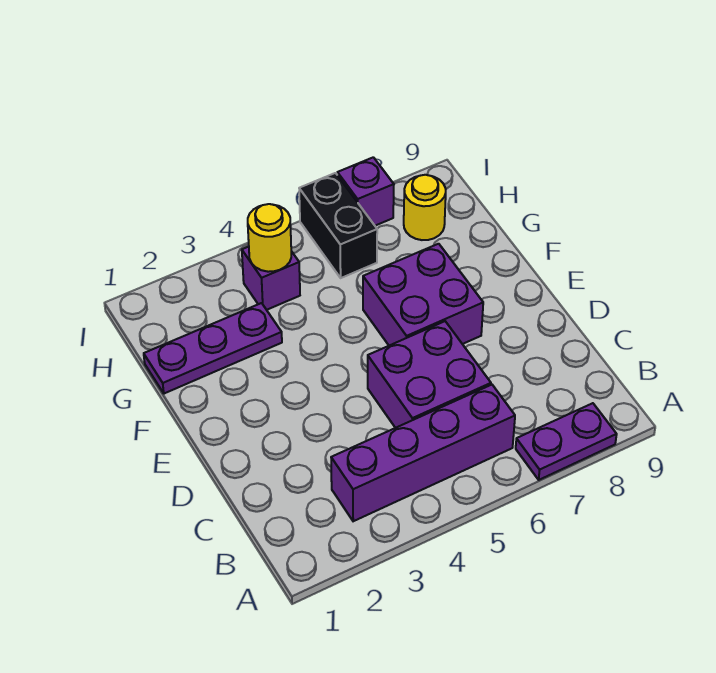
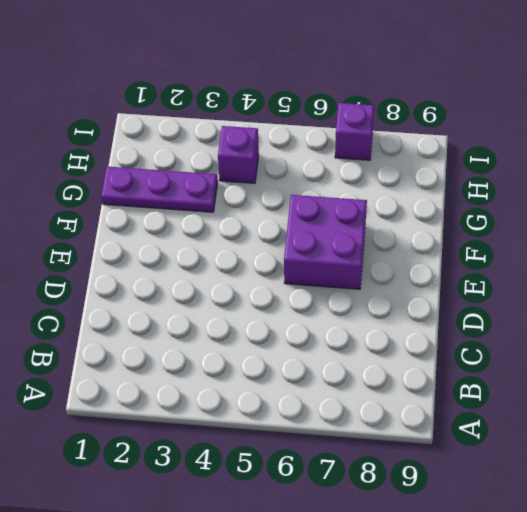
none -> purple 1x2 plate [516,403,617,480]
none -> purple 1x4 brick [331,385,515,521]

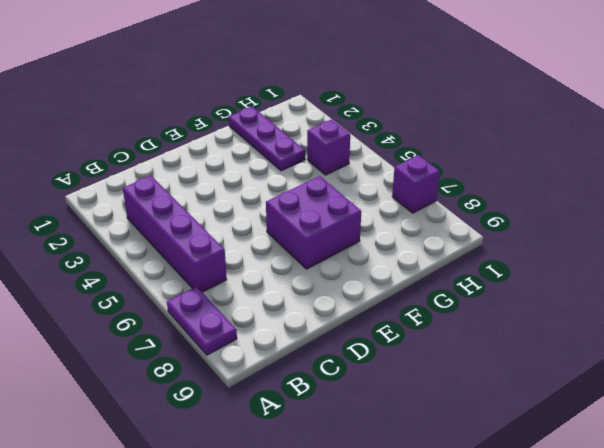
none -> purple 2x2 brick [368,321,491,428]
none -> black 1x2 brick [299,173,377,278]

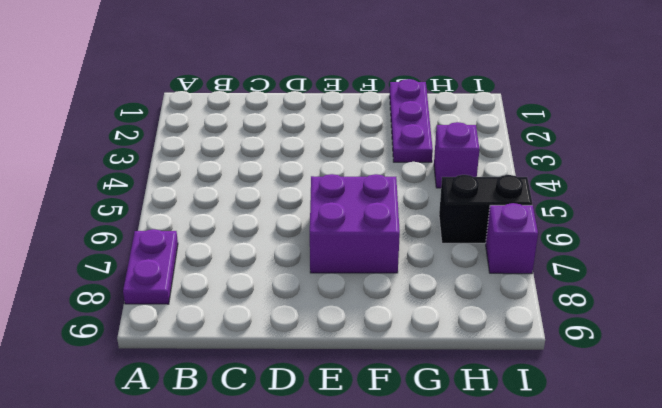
none -> purple 1x4 brick [331,385,515,521]
none -> purple 2x2 brick [368,321,491,428]

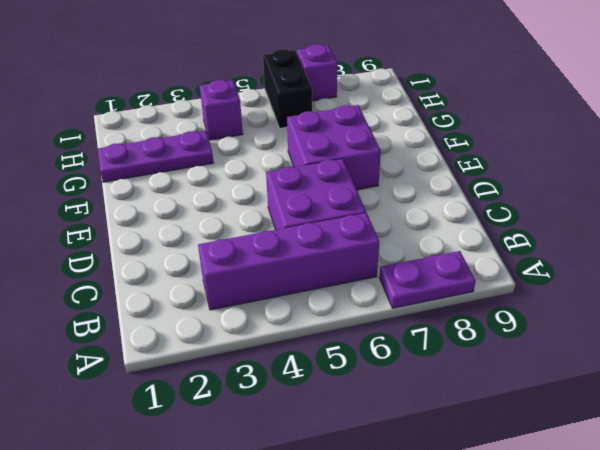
none -> yellow 1x1 round brick [404,175,446,240]
none -> yellow 1x1 round brick [248,204,291,272]

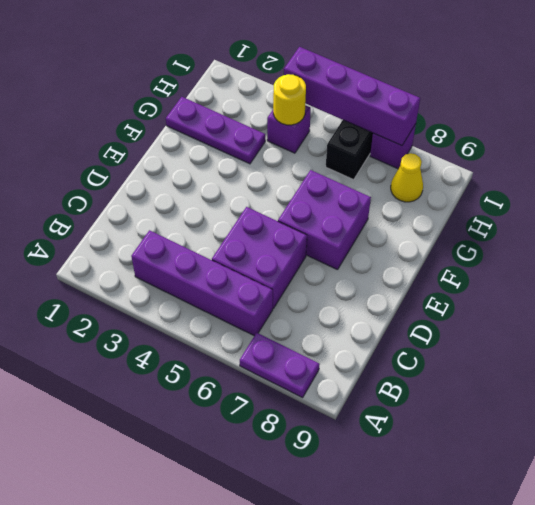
yellow 1x1 cone [391,153,423,202] -> yellow 1x1 round brick [404,175,446,240]
purple 1x4 brick [284,47,420,146] -> none

